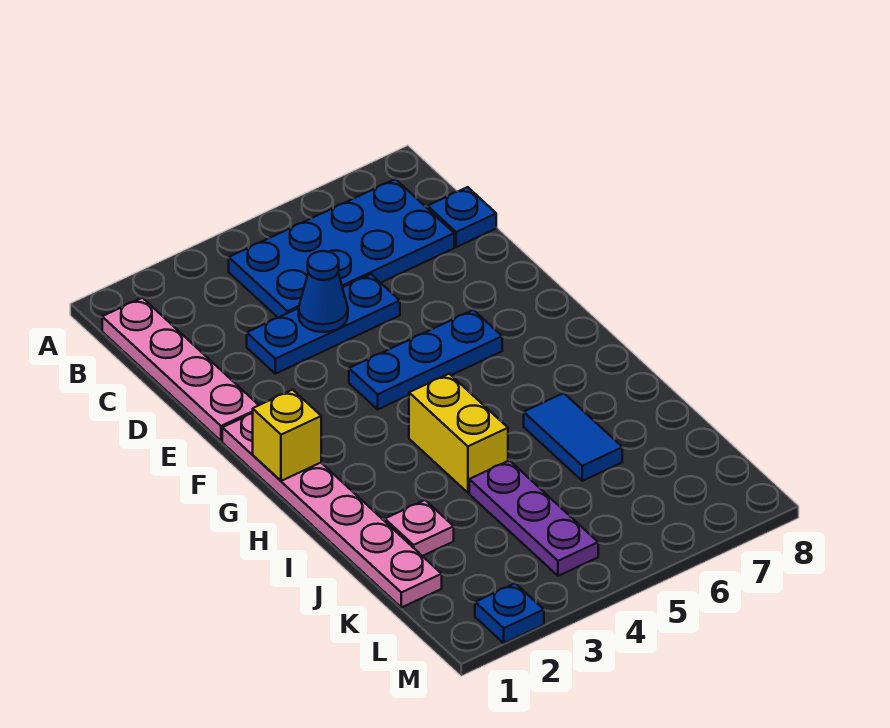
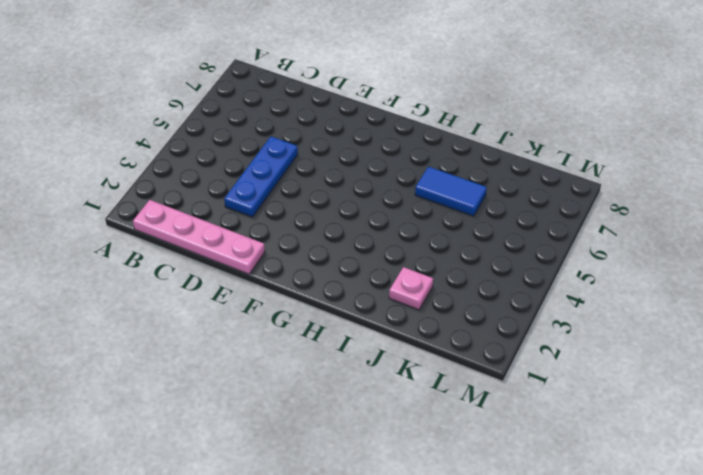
none -> blue 2x4 plate [229,179,454,317]
none -> blue 1x1 plate [428,187,496,247]
none -> pink 1x6 plate [222,413,442,608]

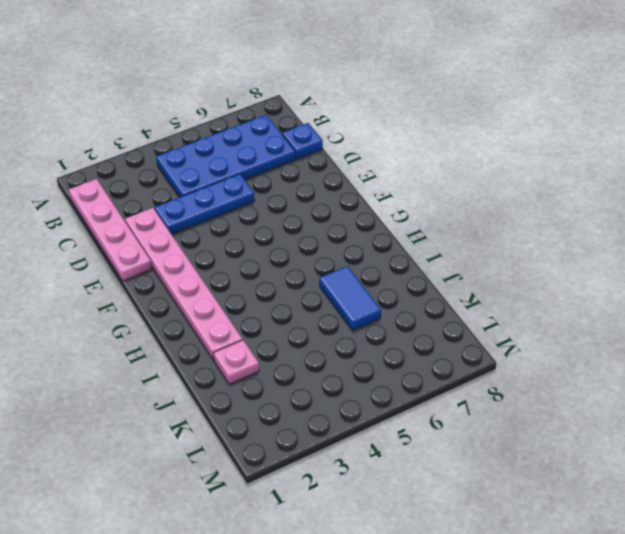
pink 1x6 plate [125,208,242,360] -> pink 1x6 plate moved to [222,413,442,608]
none -> blue 1x3 plate [349,310,502,409]
none -> yellow 1x2 brick [409,374,508,493]
none -> purple 1x3 plate [469,460,598,576]

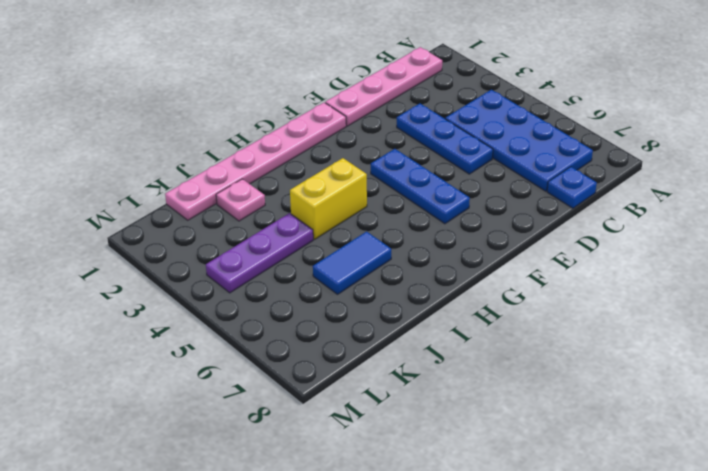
none -> blue 1x1 plate [475,583,544,643]
none -> blue 1x1 cone [299,251,348,332]
none -> yellow 1x1 brick [253,390,321,481]

